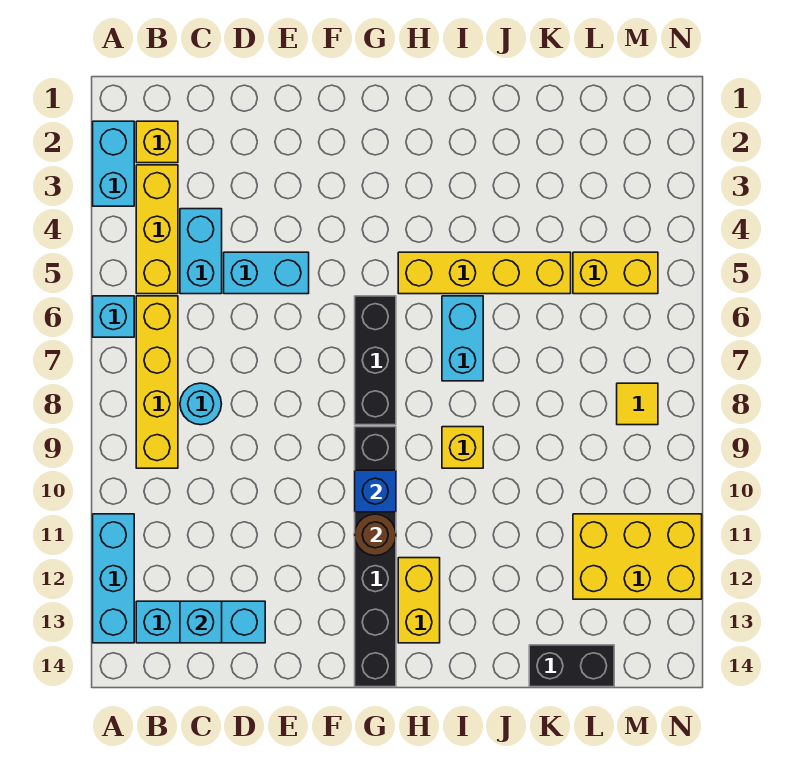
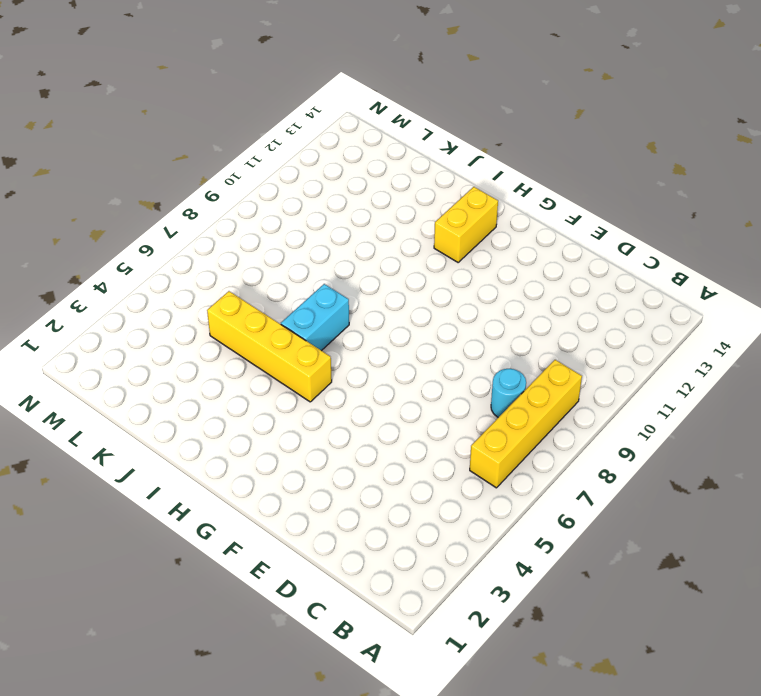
none -> cyan 1x2 brick [93,121,134,206]
none -> cyan 1x1 brick [93,296,134,337]
none -> cyan 1x3 brick [93,514,134,643]

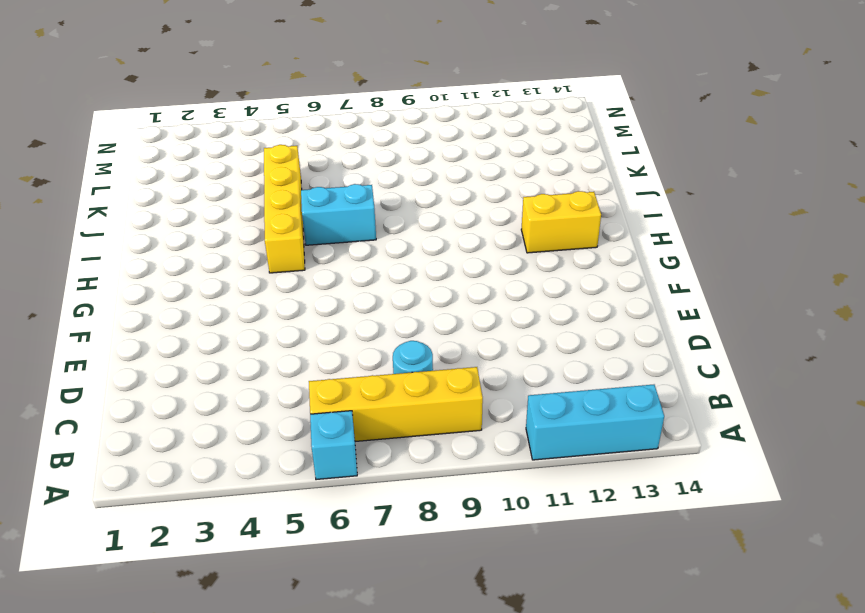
none -> cyan 1x2 brick [93,121,134,206]
none -> yellow 1x1 brick [136,121,178,163]
none -> yellow 1x3 brick [136,165,178,294]

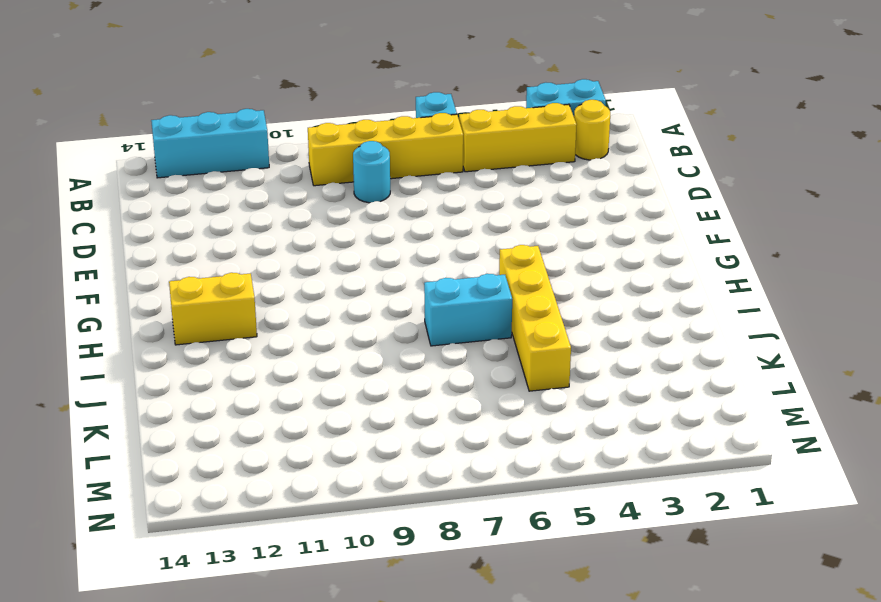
yellow 1x1 round brick [574,100,610,160] -> yellow 1x1 brick [136,121,178,163]
none -> cyan 1x3 brick [136,601,265,643]
none -> cyan 1x2 brick [180,209,222,294]
none -> cyan 1x2 brick [224,252,309,294]

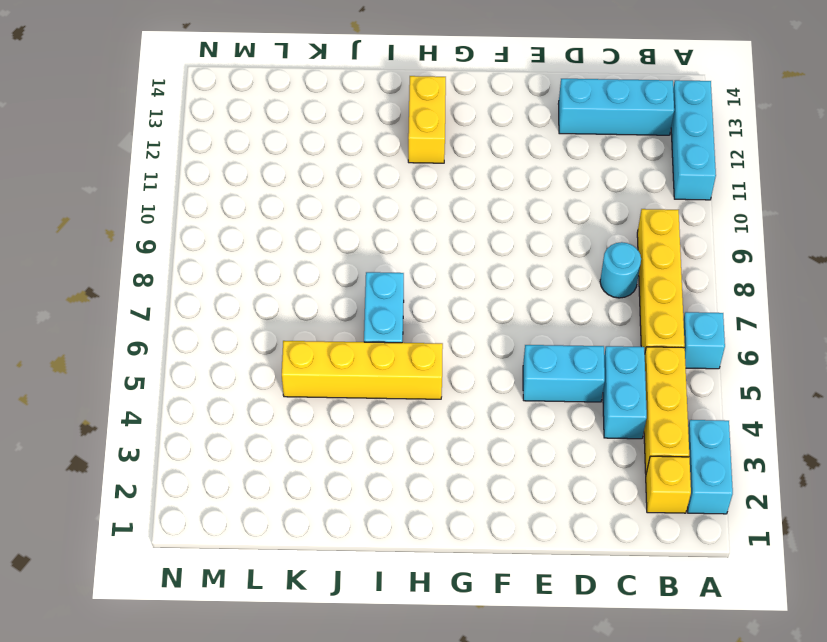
none -> black 1x3 brick [355,296,396,425]
none -> black 1x6 brick [355,427,396,687]
none -> yellow 1x1 brick [442,427,483,468]

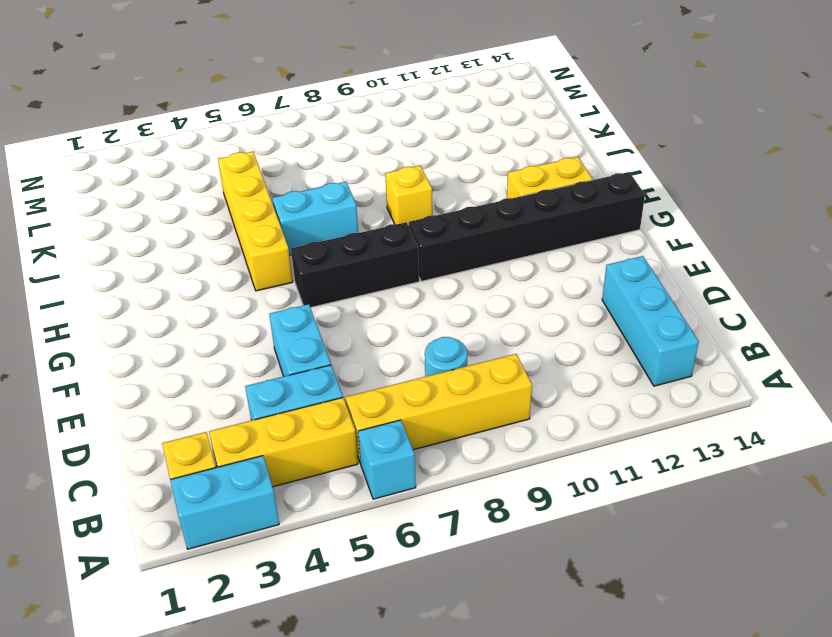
none -> cyan 1x3 brick [93,514,134,643]
none -> black 1x2 brick [529,645,614,687]
none -> yellow 1x2 brick [573,252,658,294]

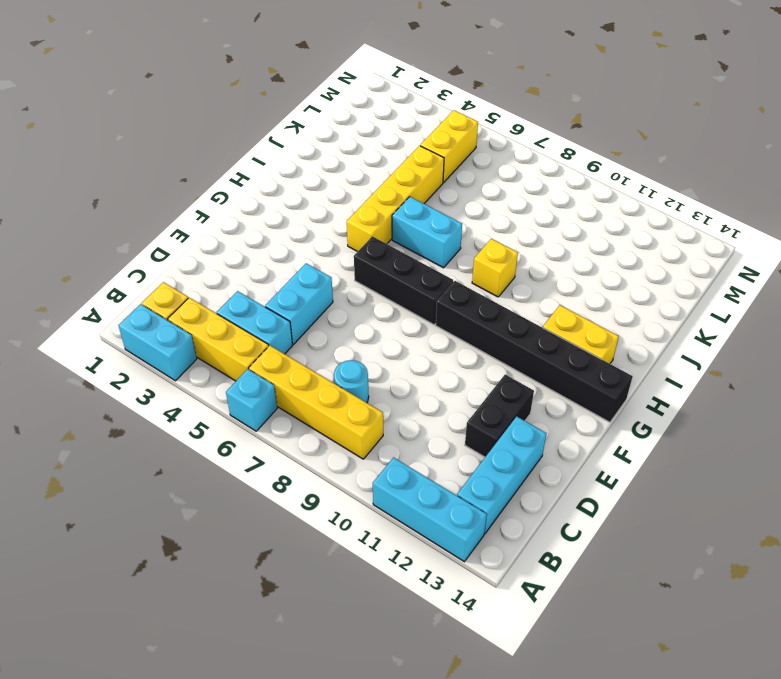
black 1x2 brick [465,375,534,457] -> black 1x2 brick moved to [529,645,614,687]
none -> yellow 2x3 brick [573,514,702,599]
none -> yellow 1x1 tile [617,383,658,425]
none -> cyan 1x1 brick [180,601,222,643]

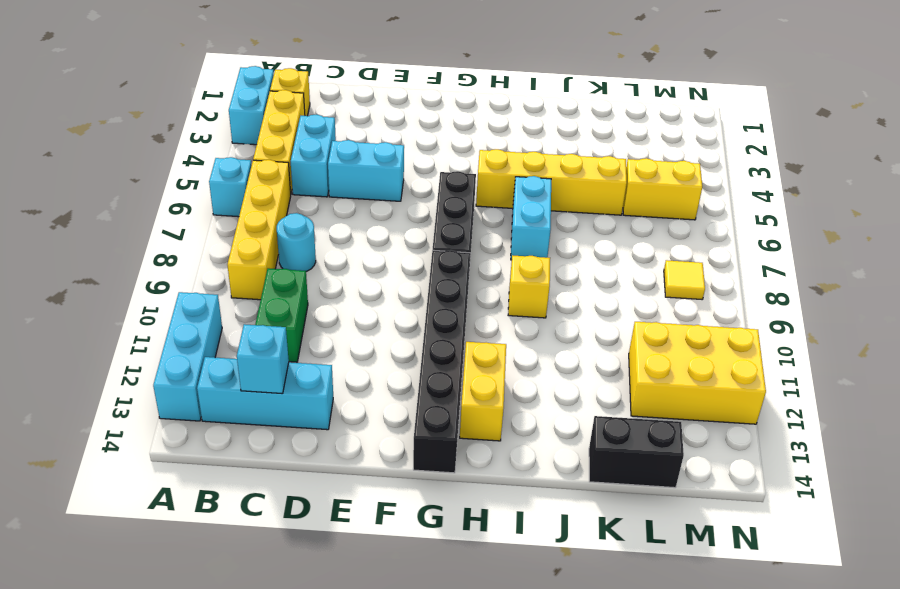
green 1x2 brick [255,268,308,362] -> none
none -> blue 1x1 brick [355,470,396,512]
none -> brown 1x1 round brick [355,514,396,556]

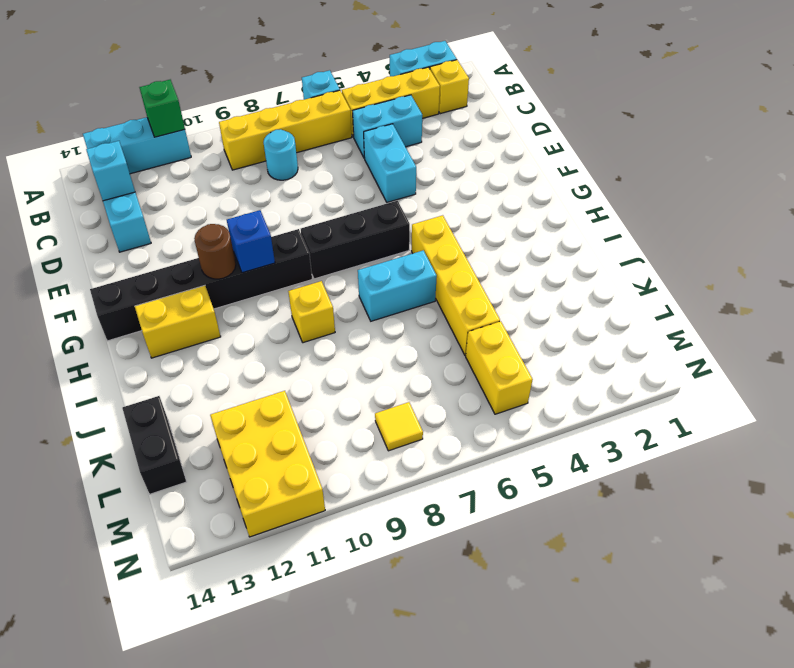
green 1x1 brick [139,80,185,137] -> none

